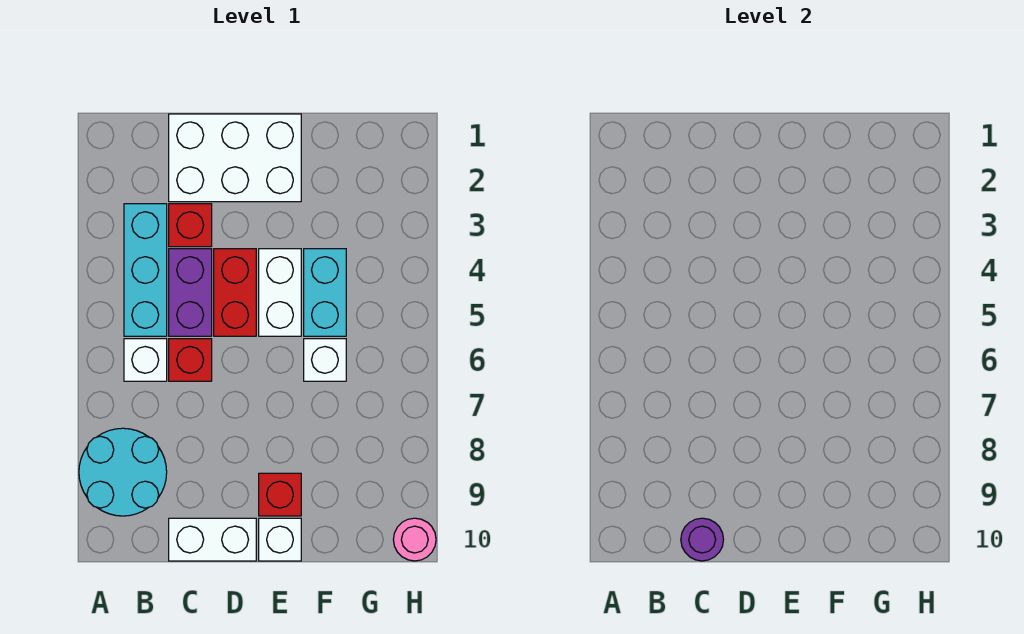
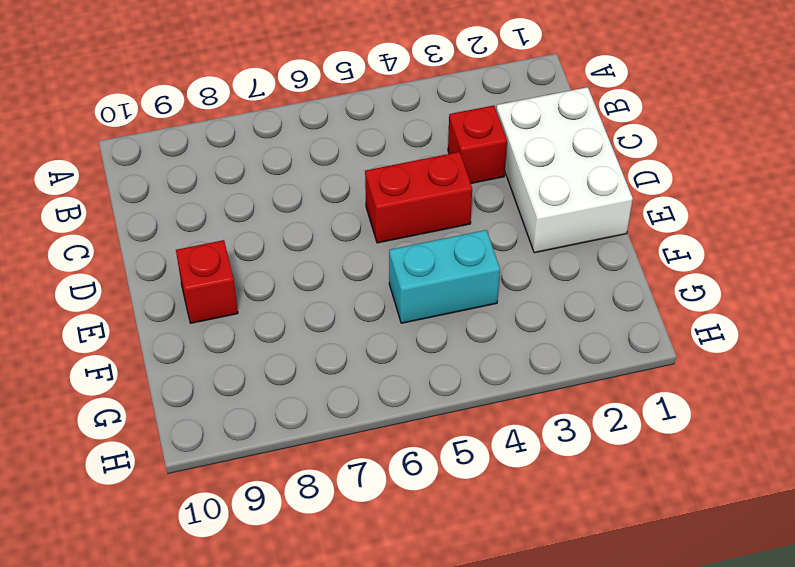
none -> cyan 2x2 round brick [79,428,167,516]
none -> cyan 1x3 brick [124,204,167,336]
none -> white 1x1 brick [124,339,167,381]

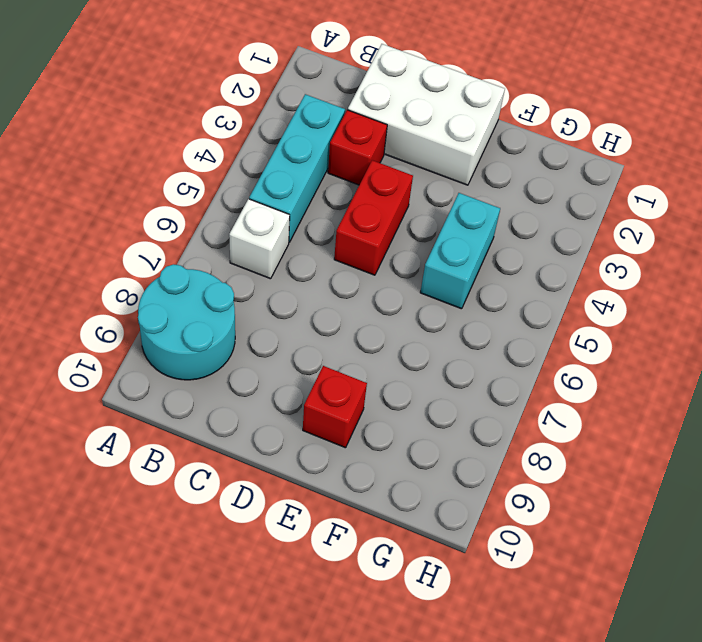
none -> purple 1x2 brick [169,249,212,336]
none -> red 1x1 brick [169,339,212,381]
none -> white 1x2 brick [169,518,256,561]

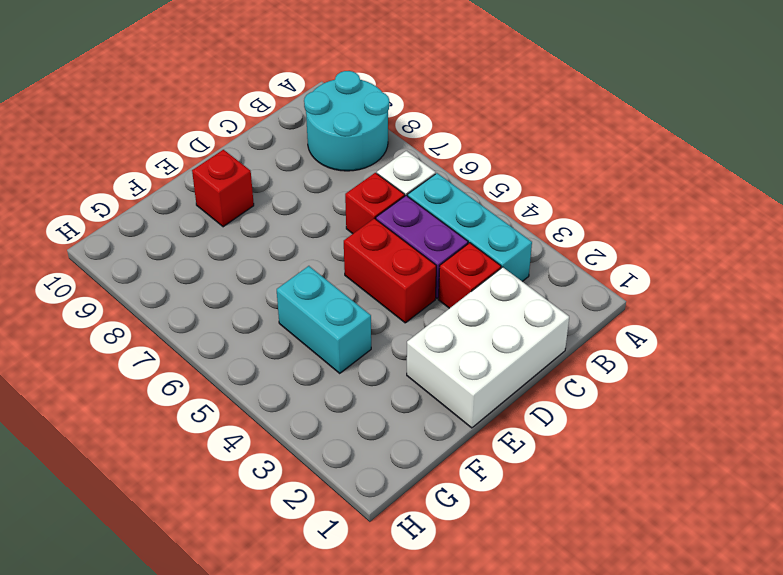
none -> white 1x2 brick [169,518,256,561]
none -> white 1x2 brick [259,249,301,336]
none -> white 1x1 brick [259,518,301,561]

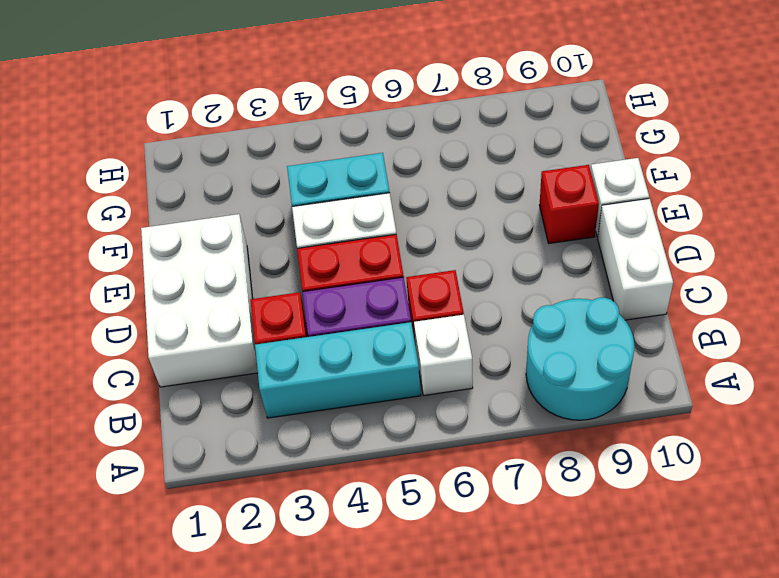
none -> white 1x1 brick [304,339,346,381]
none -> pink 1x1 round brick [393,518,436,561]
none -> purple 1x1 round brick [681,518,724,561]

